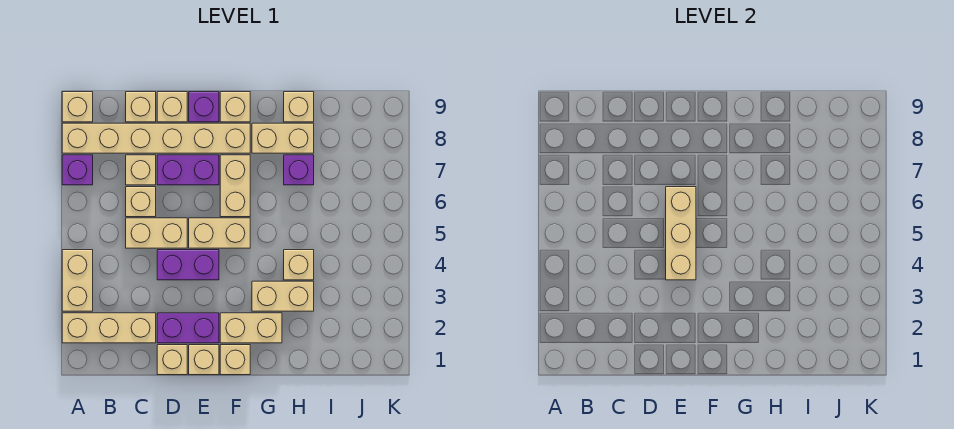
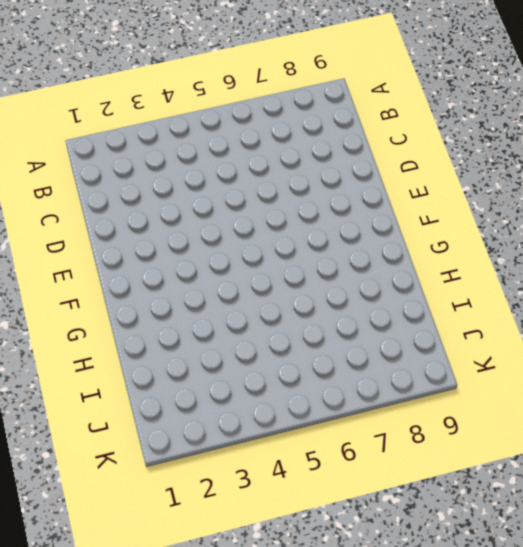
none -> tan 1x3 brick [62,313,156,343]
none -> tan 1x2 brick [62,250,93,311]
none -> purple 1x1 brick [62,155,93,185]

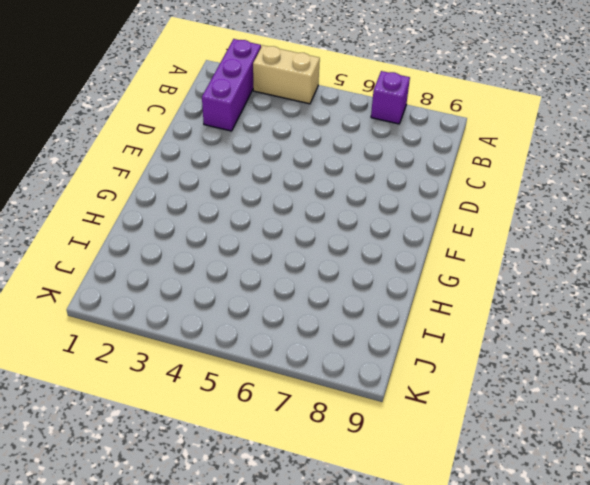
purple 1x3 brick [202,39,261,131] -> tan 1x3 brick [62,313,156,343]
none -> tan 1x6 brick [62,123,250,153]
none -> tan 1x1 brick [62,92,93,122]
none -> tan 1x2 brick [126,218,187,248]

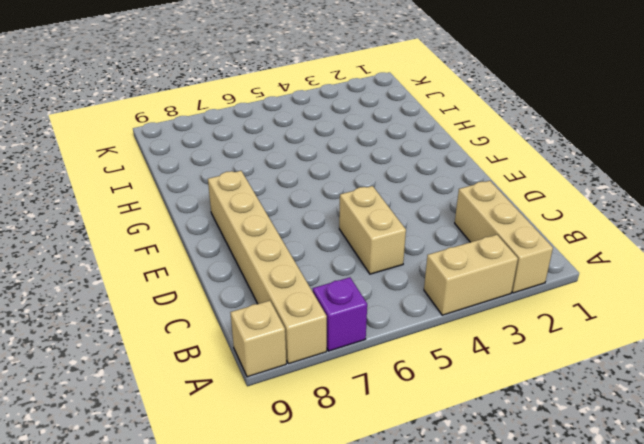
none -> tan 1x1 brick [126,187,156,217]
none -> tan 1x1 brick [126,155,156,185]
none -> tan 1x1 brick [126,92,156,122]

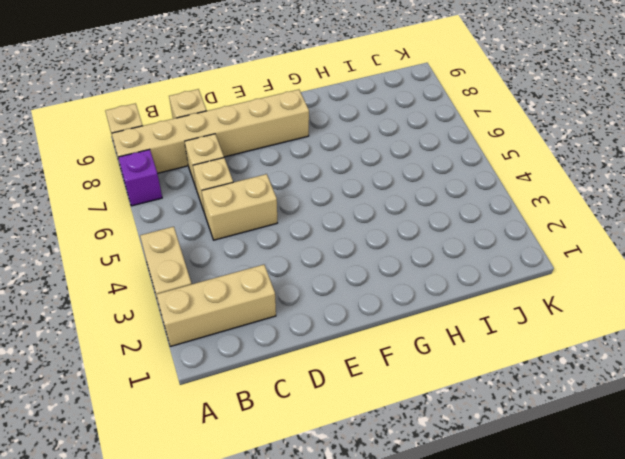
none -> tan 1x1 brick [157,345,187,375]
none -> purple 1x2 brick [157,313,219,343]
none -> purple 1x2 brick [157,250,219,280]

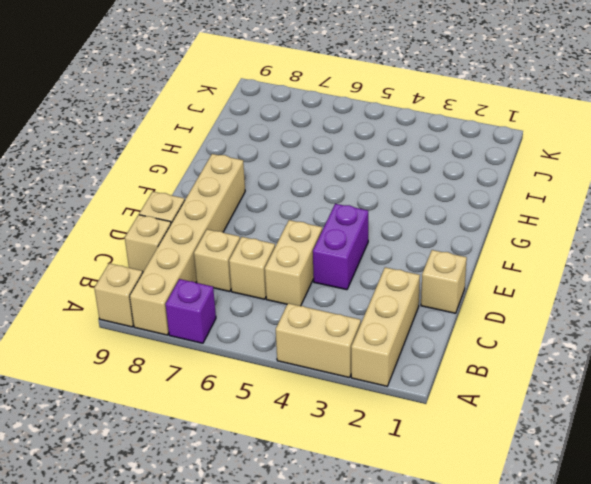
none -> purple 1x2 brick [157,313,219,343]
none -> purple 1x2 brick [157,155,219,185]
none -> tan 1x1 brick [189,345,219,375]

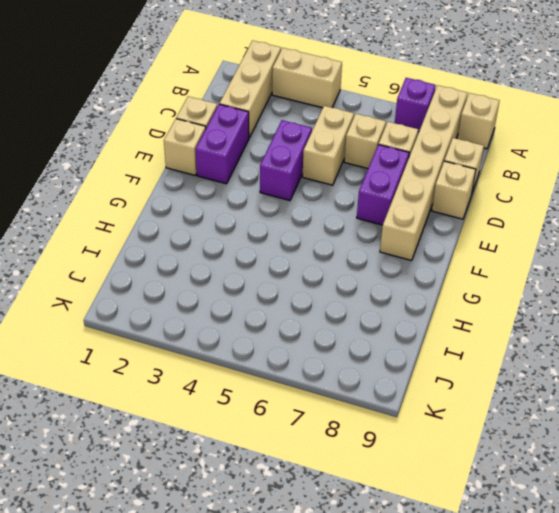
none -> tan 1x2 brick [189,218,250,248]
none -> purple 1x1 brick [189,92,219,122]
none -> tan 1x1 brick [220,345,250,375]

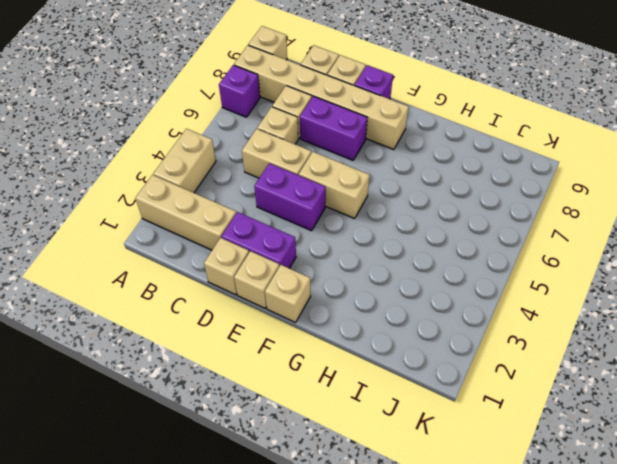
none -> tan 1x2 brick [220,313,282,343]
none -> tan 1x2 brick [220,155,250,217]
none -> tan 1x1 brick [220,92,250,122]

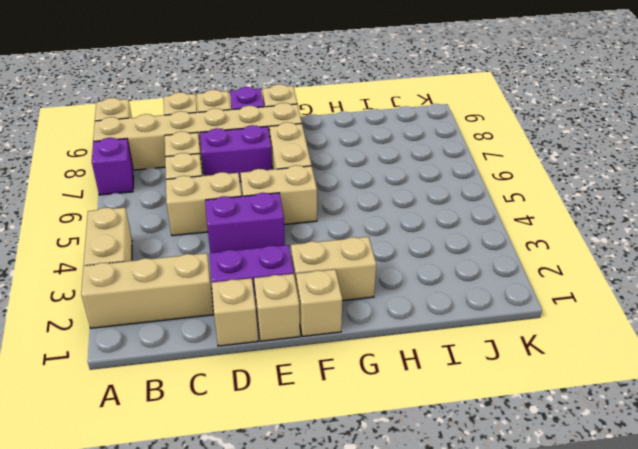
none -> tan 1x2 brick [252,281,314,311]
none -> tan 1x2 brick [252,123,314,153]
none -> tan 1x1 brick [284,250,314,280]

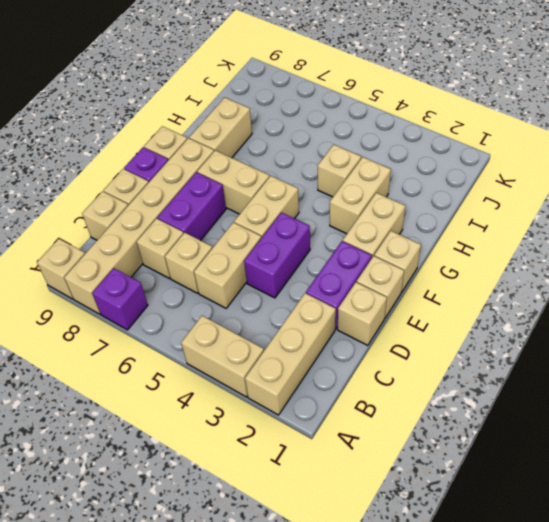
none -> purple 1x1 brick [284,155,314,185]
none -> tan 1x1 brick [284,92,314,122]
none -> tan 1x3 brick [666,187,696,280]

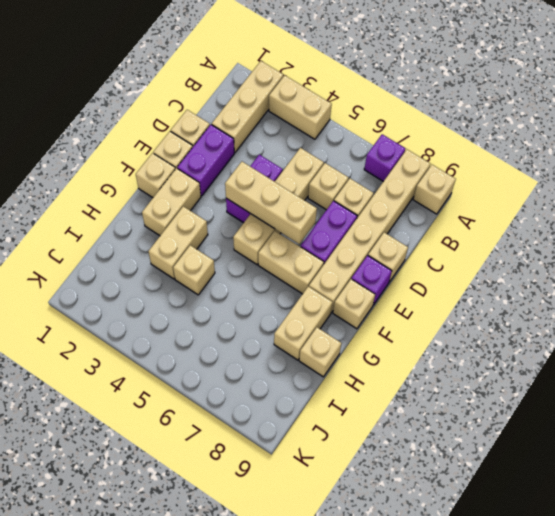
none -> tan 1x1 brick [126,92,156,122]
none -> purple 1x1 brick [284,155,314,185]

